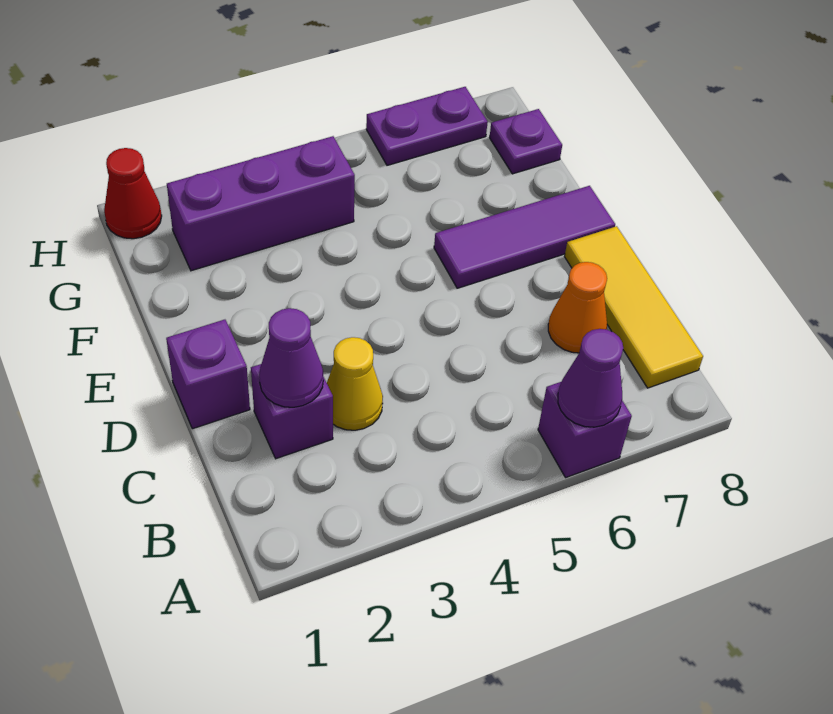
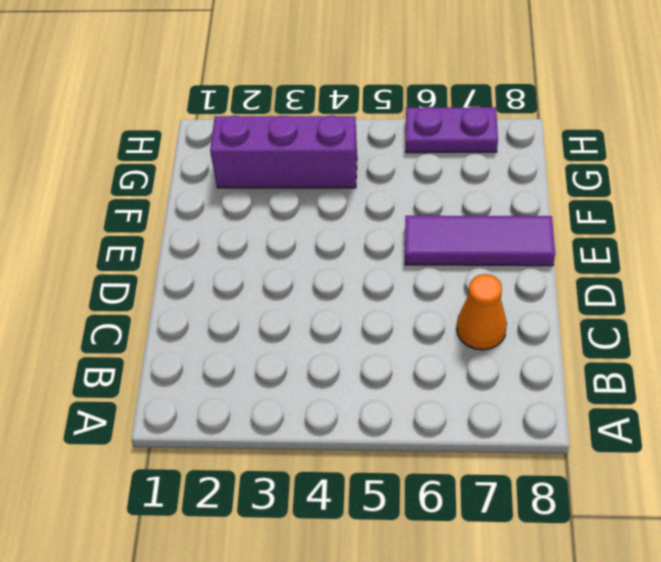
none -> purple 1x1 brick [538,382,632,477]
none -> yellow 1x3 tile [565,226,703,388]
none -> purple 1x1 brick [251,364,333,459]

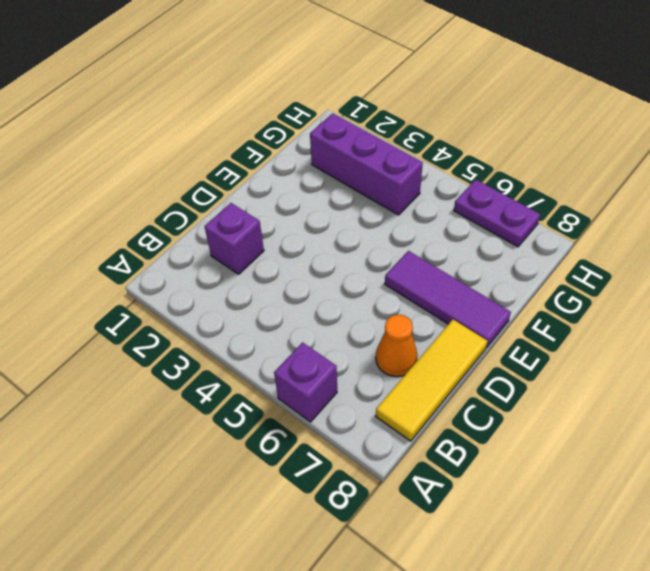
none -> yellow 1x1 cone [327,337,383,430]
none -> purple 1x1 brick [166,320,250,429]
none -> purple 1x1 plate [489,109,562,174]

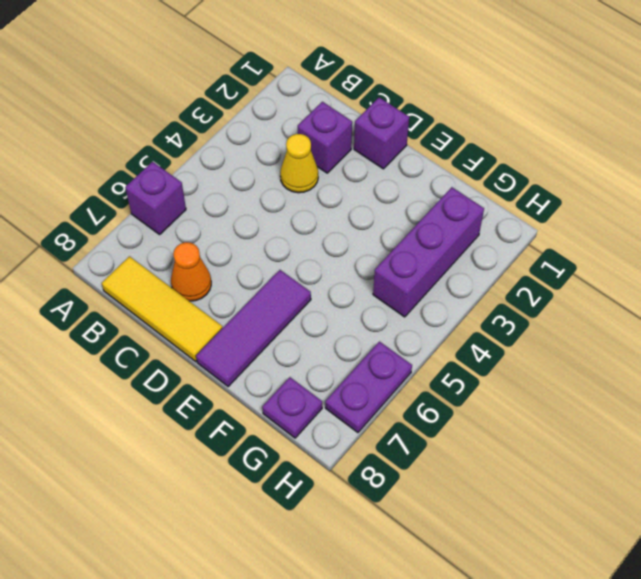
none -> red 1x1 cone [104,148,162,239]
none -> purple 1x1 cone [558,329,623,427]
none -> purple 1x1 cone [259,308,323,407]

